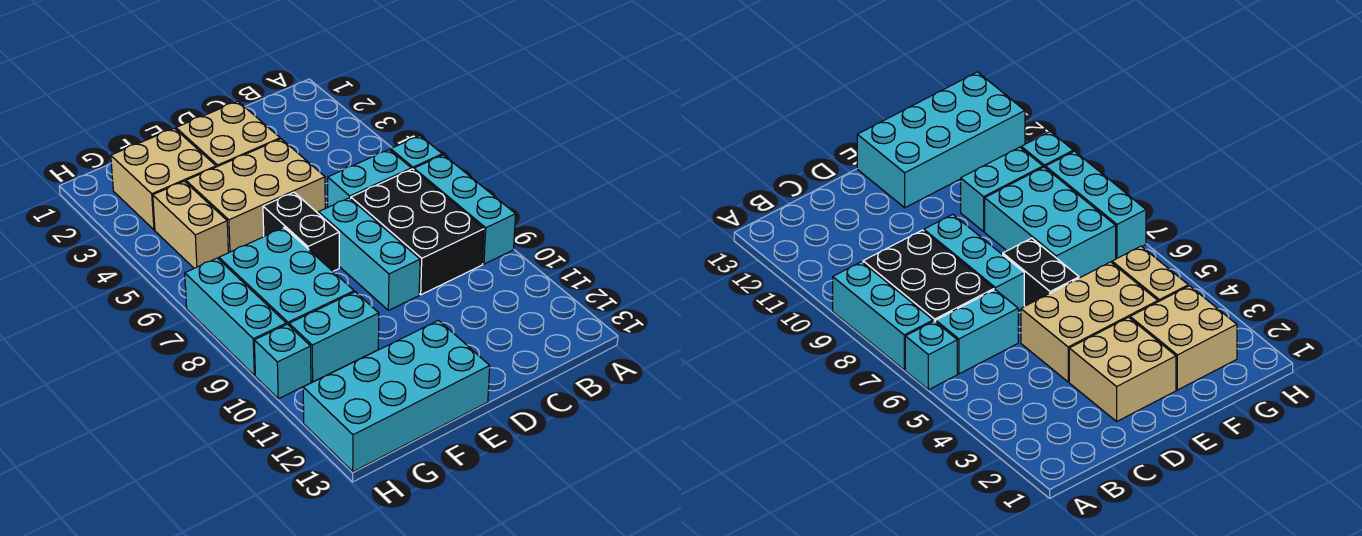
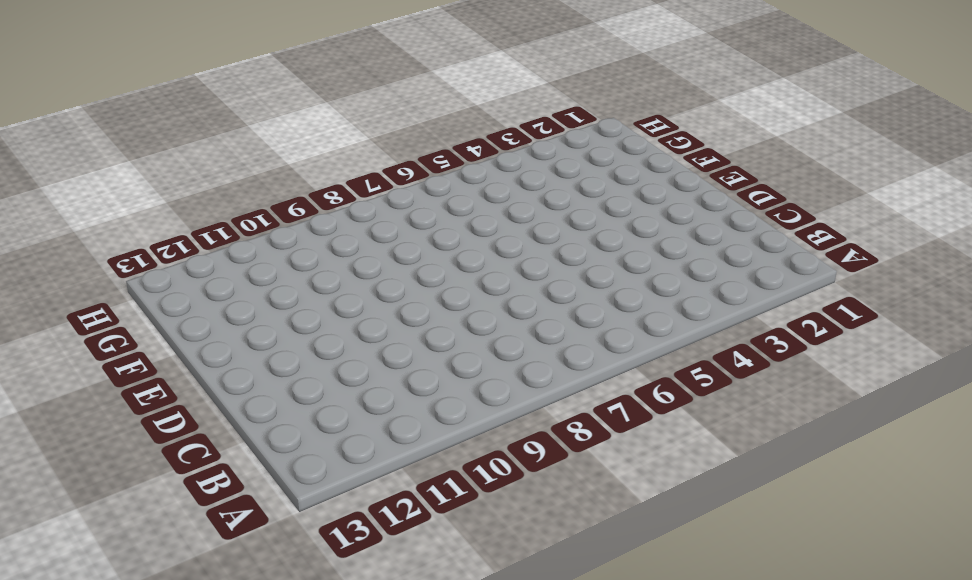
none -> cyan 1x1 brick [391,136,442,170]
none -> cyan 1x3 brick [414,155,516,264]
none -> cyan 1x2 brick [328,150,411,207]

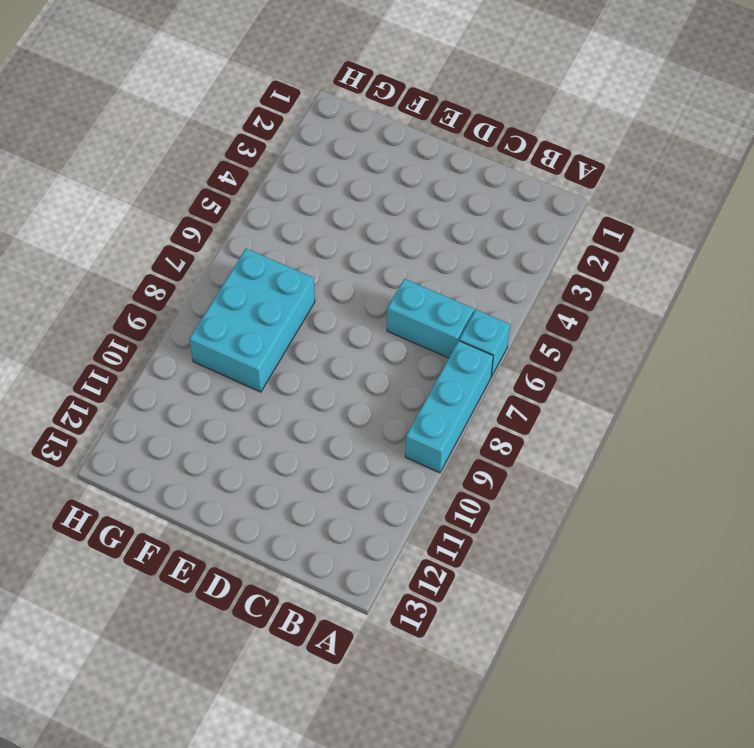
none -> black 2x3 brick [351,169,484,295]
none -> tan 2x2 brick [176,101,280,167]
none -> tan 2x3 brick [186,139,325,253]

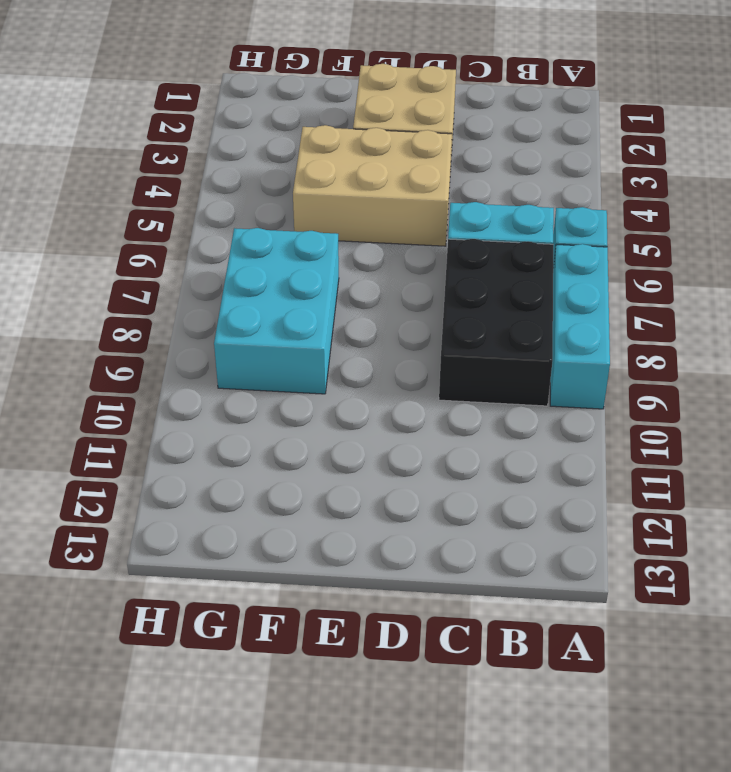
none -> cyan 1x3 brick [319,198,420,310]
none -> black 1x2 brick [263,192,339,271]
none -> cyan 2x4 brick [303,320,490,472]

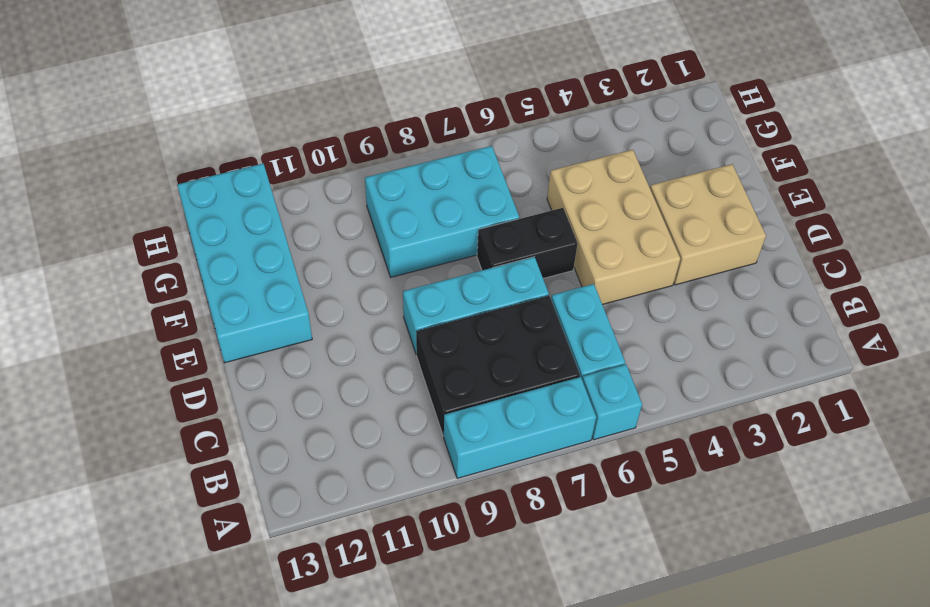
none -> tan 2x2 brick [111,128,216,230]
none -> cyan 1x2 brick [289,292,379,382]
none -> tan 1x2 brick [153,181,228,268]

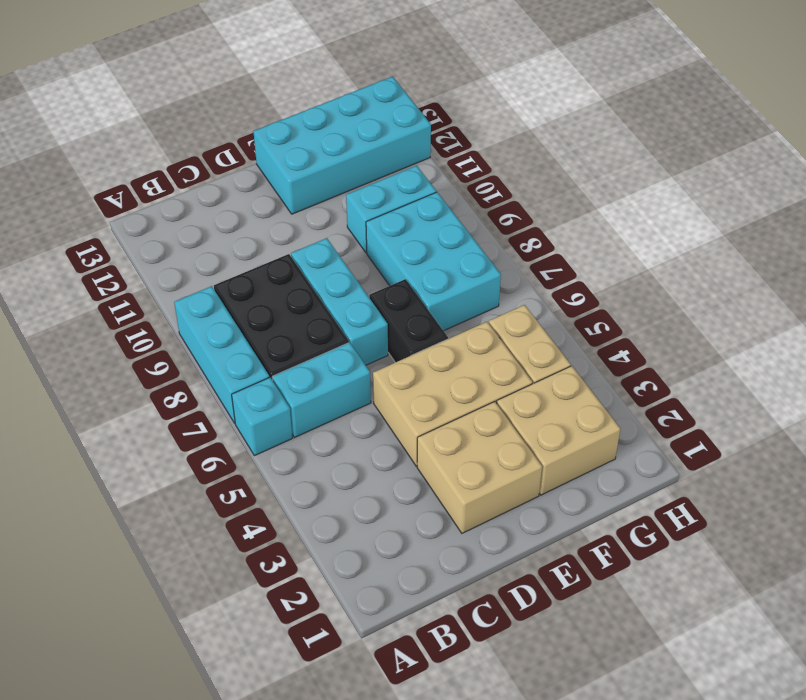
none -> cyan 1x3 brick [185,258,286,375]
none -> cyan 1x1 brick [254,324,311,399]

